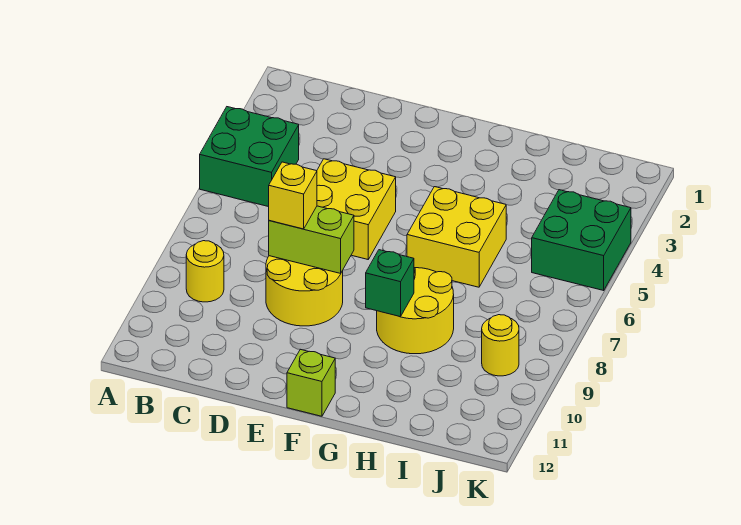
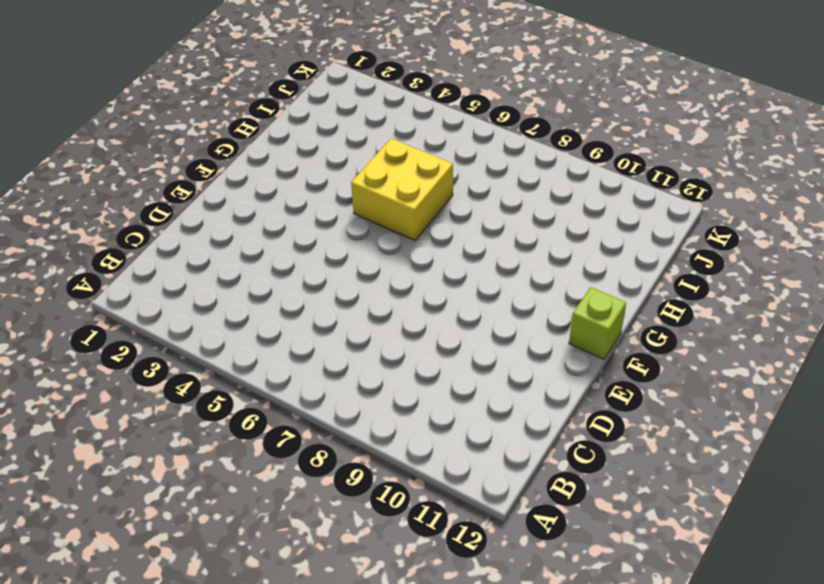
none -> green 2x2 brick [200,107,299,207]
none -> yellow 1x1 round brick [186,241,224,302]
none -> yellow 2x2 brick [317,159,396,259]

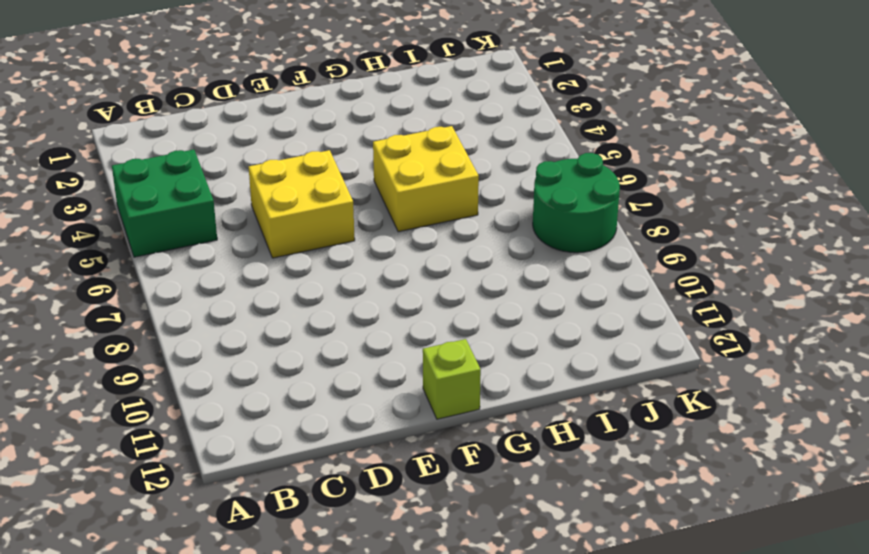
green 2x2 round brick [533,153,620,253] -> none
none -> yellow 1x1 round brick [186,241,224,302]
none -> yellow 2x2 round brick [266,256,343,326]
none -> yellow 2x2 round brick [377,268,454,354]

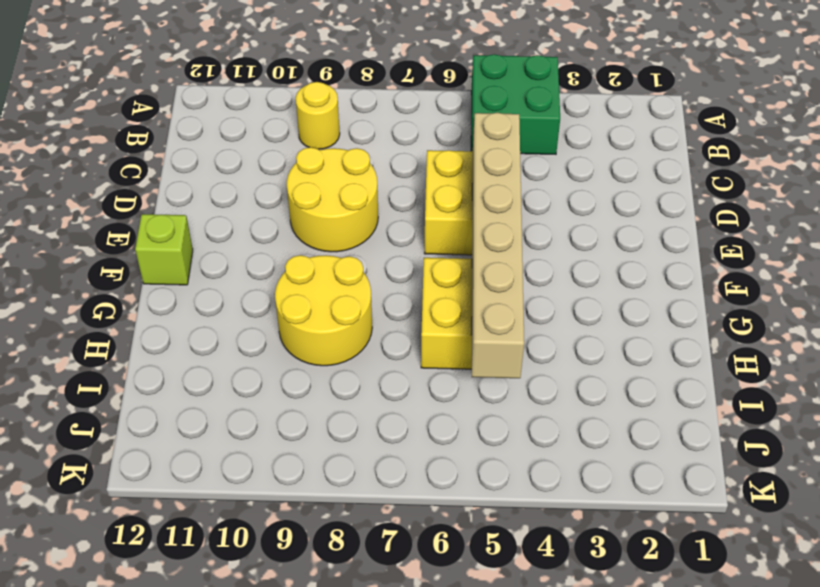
tan 1x6 brick [472,113,524,378] -> none
none -> green 2x2 brick [532,190,631,290]
none -> yellow 1x1 round brick [482,315,519,376]
none -> lime 1x2 brick [269,206,354,273]

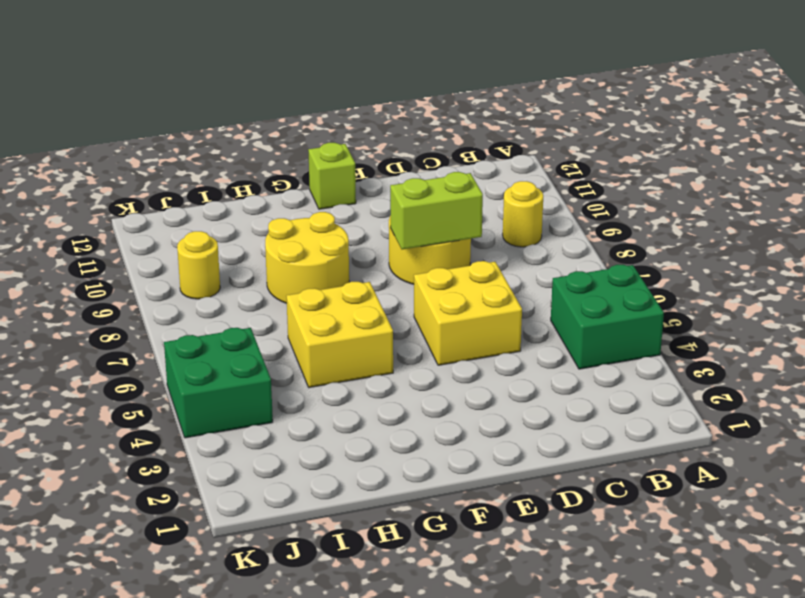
none -> green 1x1 brick [366,250,414,317]
none -> yellow 1x1 brick [269,162,317,229]

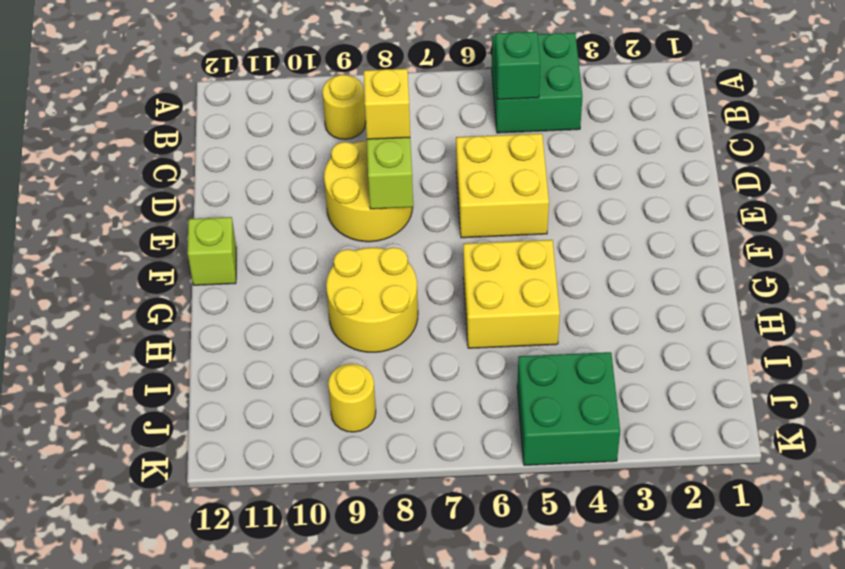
green 1x1 brick [495,32,540,100] -> green 1x1 brick moved to [366,250,414,317]

